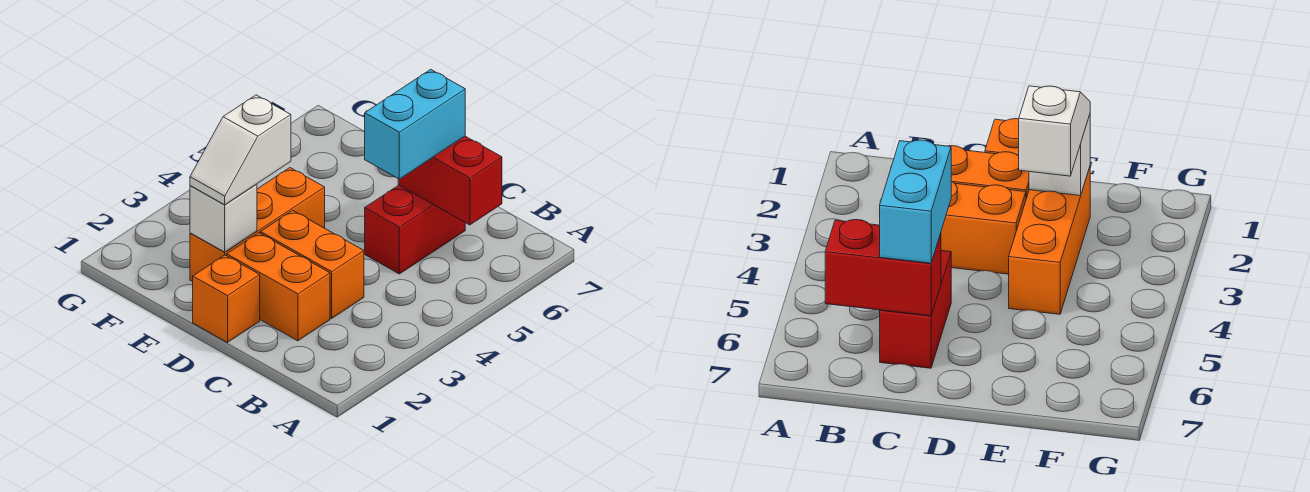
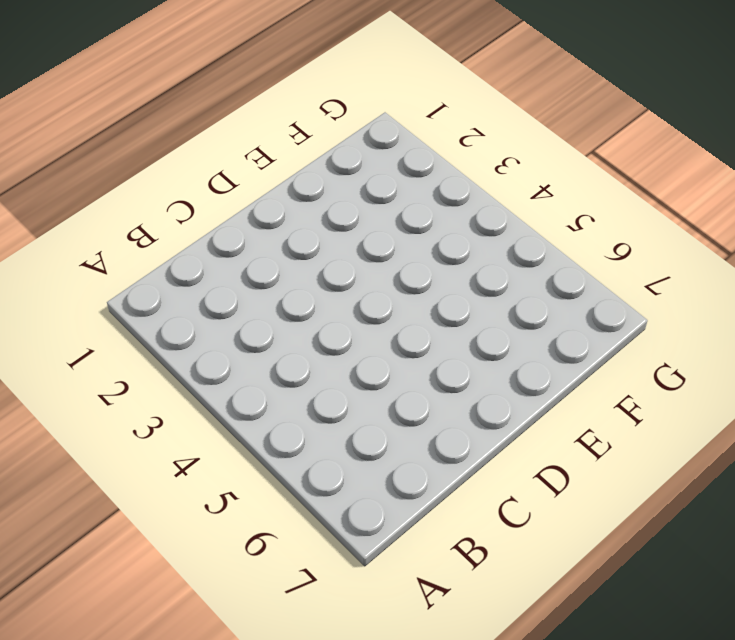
none -> orange 1x2 brick [227,233,330,341]
none -> orange 1x2 brick [260,210,364,318]

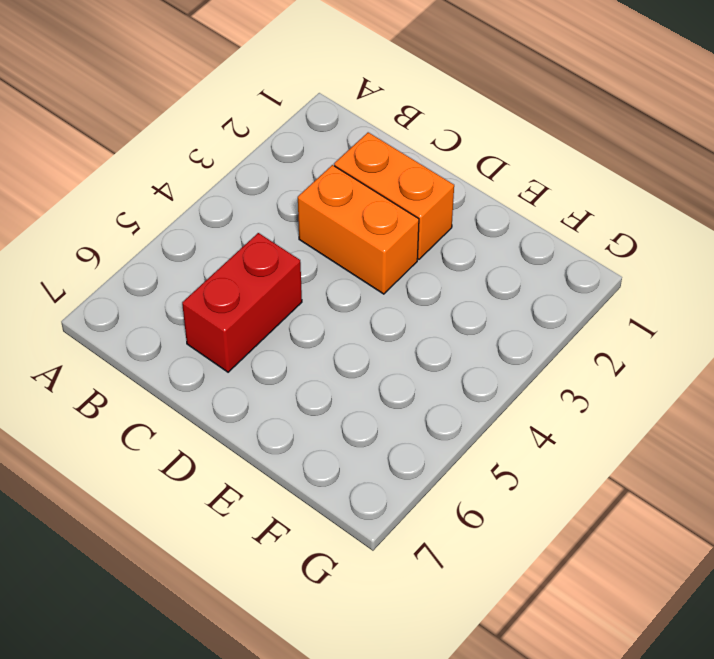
none -> orange 1x1 brick [193,255,260,342]
none -> orange 1x3 brick [190,168,325,282]

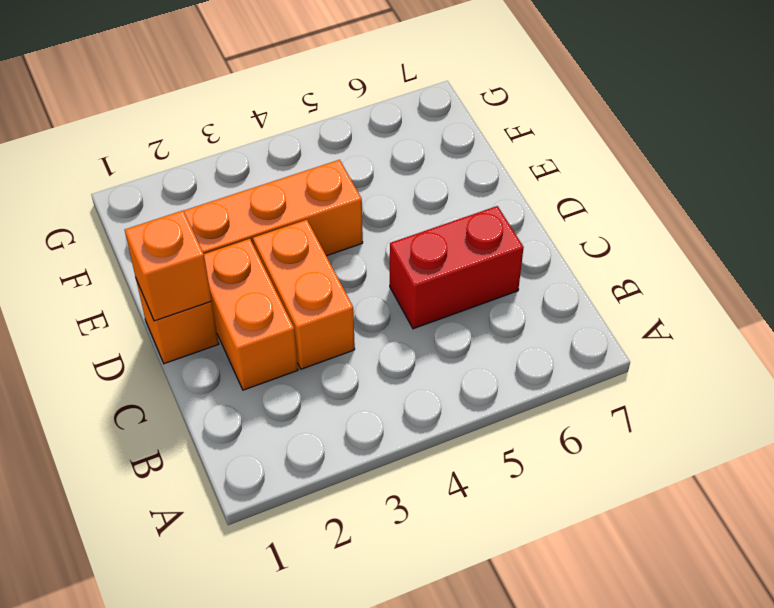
orange 1x1 brick [125,210,212,321] -> none
none -> red 1x2 brick [398,136,502,225]
none -> white 1x1 brick [190,184,257,252]

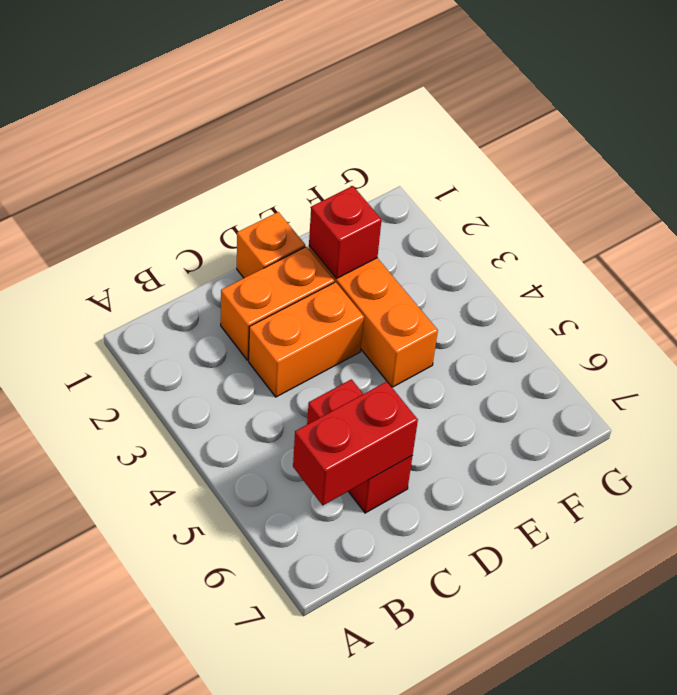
red 1x1 brick [309,186,381,279] -> white 1x1 brick [190,184,257,252]
none -> cyan 1x2 brick [365,69,465,179]
none -> white 1x2 slope [190,95,291,205]

